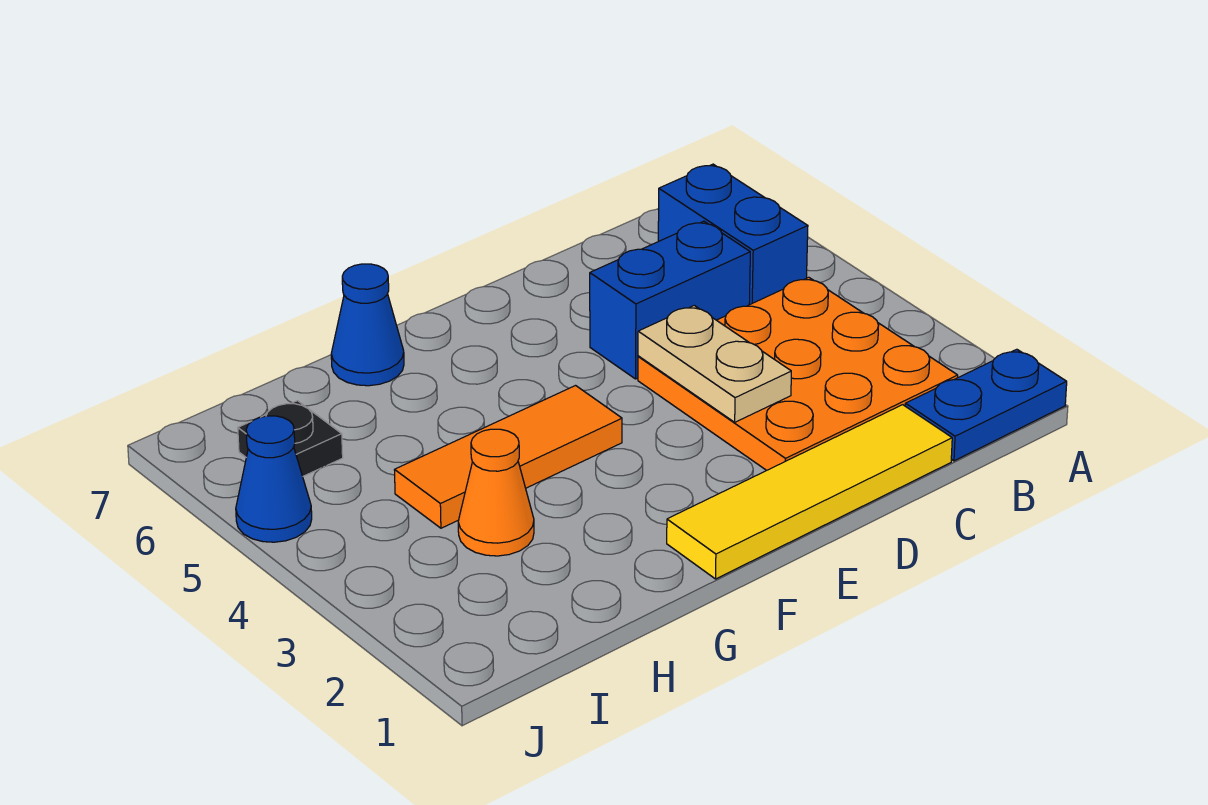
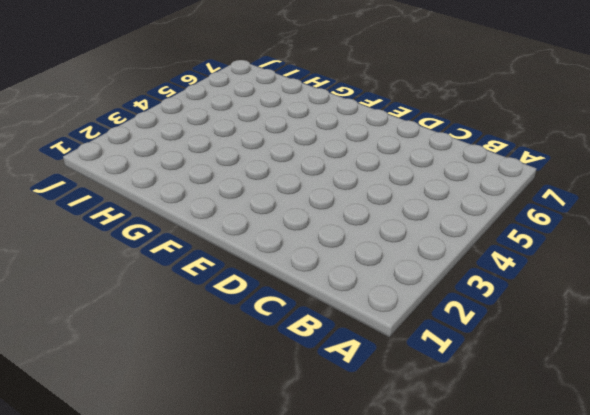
none -> blue 1x2 plate [905,349,1067,461]
none -> orange 3x3 plate [638,277,958,470]

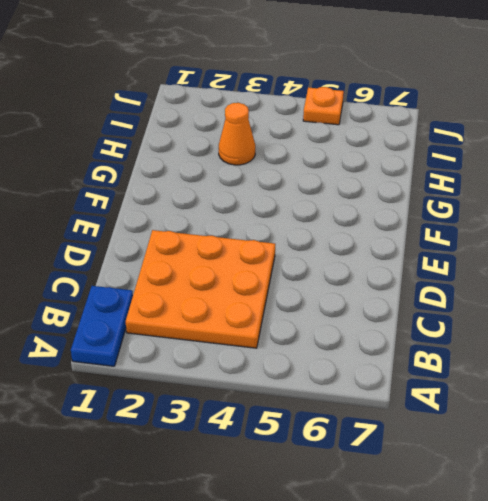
orange 1x1 plate [303,87,344,125] -> blue 1x1 cone [236,416,312,542]
none -> blue 1x2 brick [658,164,808,305]
none -> yellow 1x4 tile [667,405,952,579]

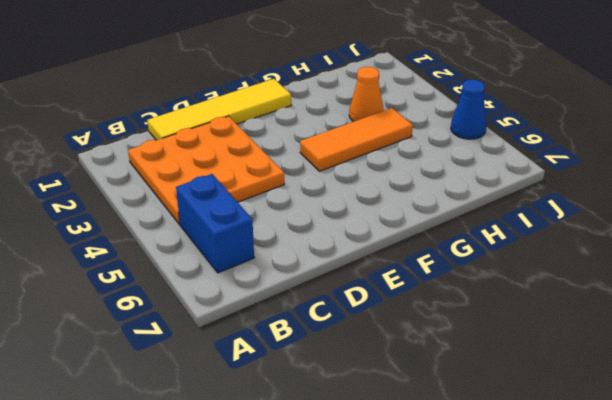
none -> blue 1x2 plate [905,349,1067,461]
none -> blue 1x2 brick [590,221,750,379]

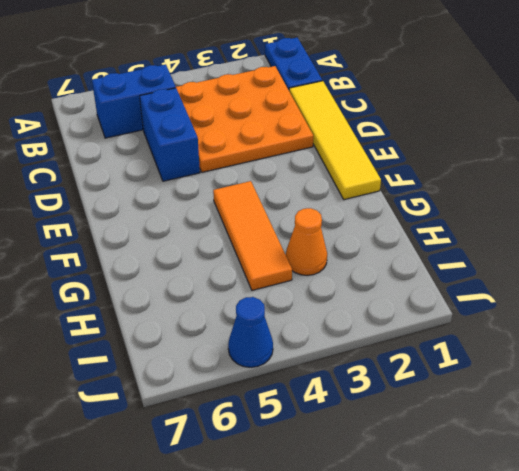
none -> blue 1x1 cone [331,264,404,386]
none -> black 1x1 plate [238,401,343,476]

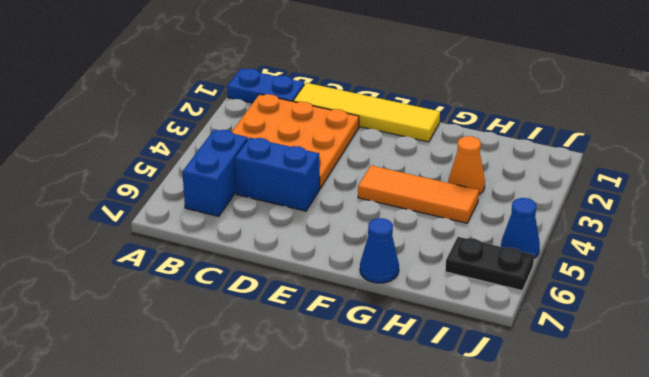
black 1x2 plate [445,237,534,291] -> black 1x1 plate [238,401,343,476]
none -> tan 1x2 plate [638,305,791,422]

